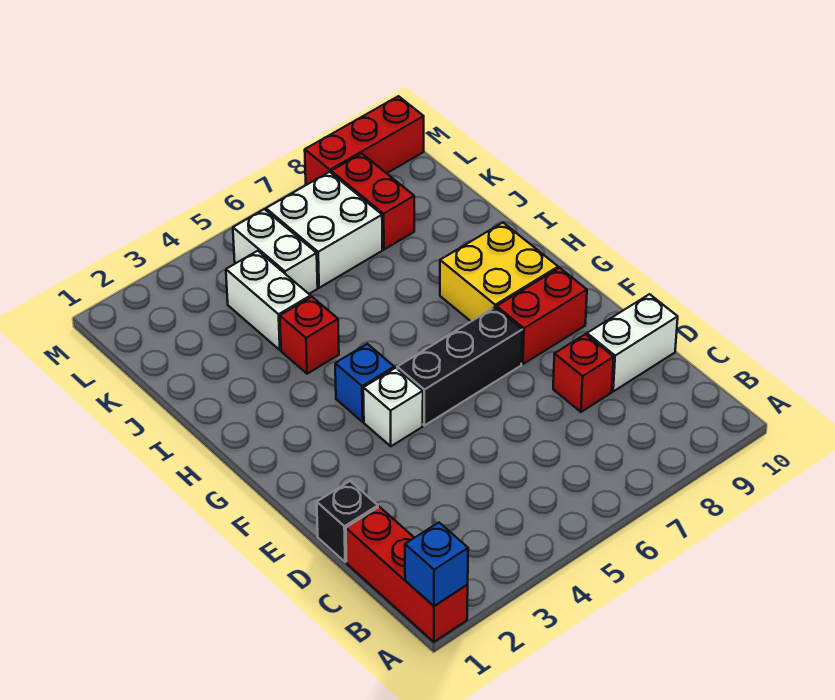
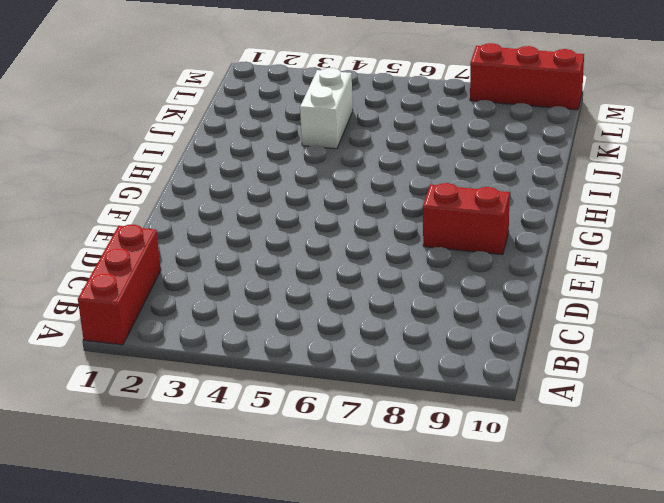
none -> black 1x1 brick [317,481,378,562]
none -> red 1x1 brick [553,334,614,412]
none -> white 1x2 brick [587,294,678,391]

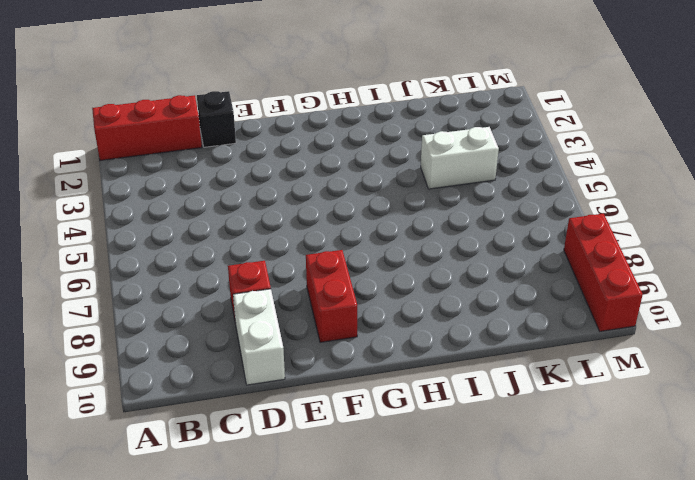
none -> white 1x1 brick [363,368,423,446]
none -> black 1x3 brick [397,307,522,425]
none -> blue 1x1 brick [335,344,394,422]

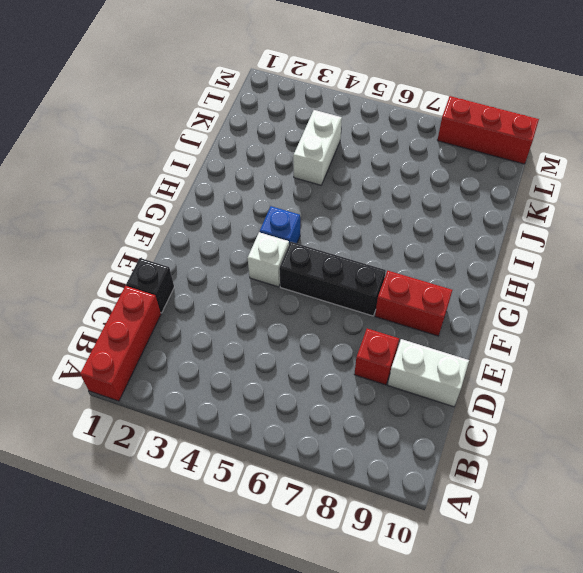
none -> yellow 2x2 brick [440,222,558,321]
none -> red 1x1 brick [280,297,339,374]
none -> white 1x2 brick [233,209,318,294]

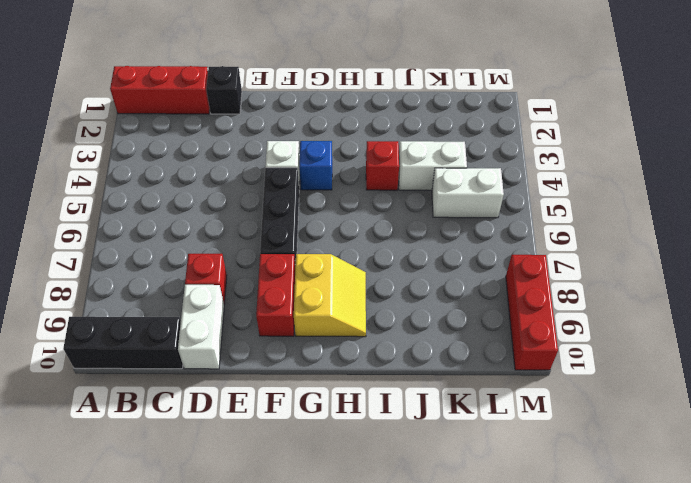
black 1x3 brick [63,317,183,369] -> none
yellow 2x2 slope [294,254,366,337] -> yellow 2x2 brick [440,222,558,321]
none -> white 2x2 brick [266,172,382,288]
none -> red 1x2 brick [331,153,414,249]
none -> blue 1x1 brick [405,523,468,606]

